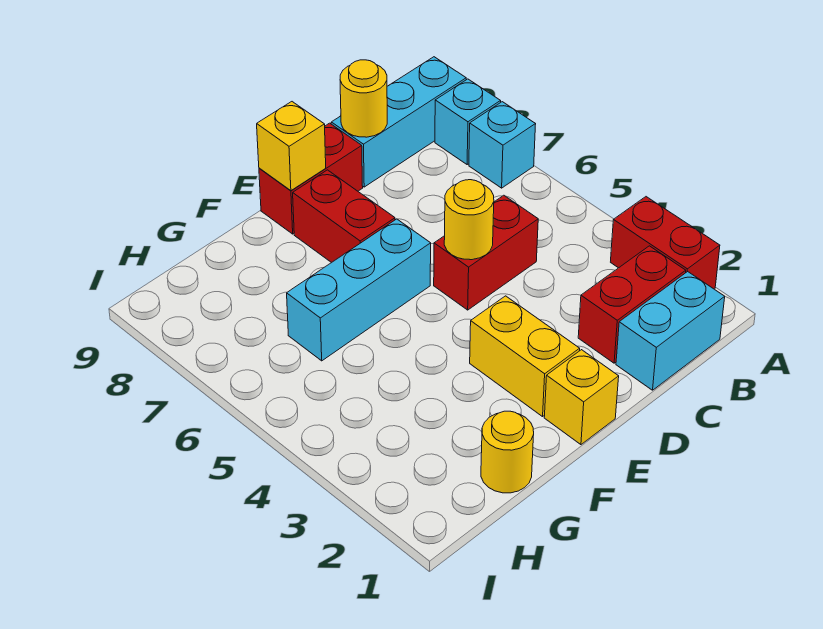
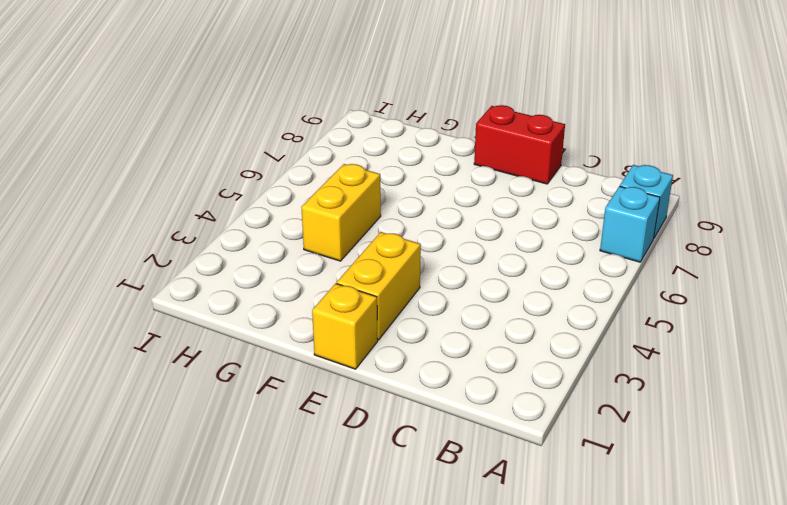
yellow 1x2 brick [301,164,381,261] -> none
none -> red 1x2 brick [611,197,720,289]
none -> cyan 1x3 brick [331,57,466,187]
none -> cyan 1x2 brick [616,272,725,390]

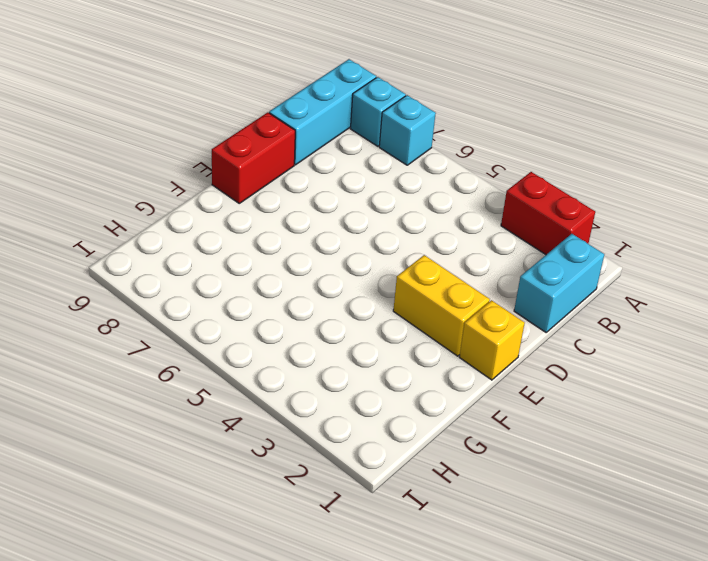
none -> red 1x2 brick [578,246,686,363]
none -> red 1x2 brick [434,195,538,310]
none -> cyan 1x3 brick [287,219,431,361]

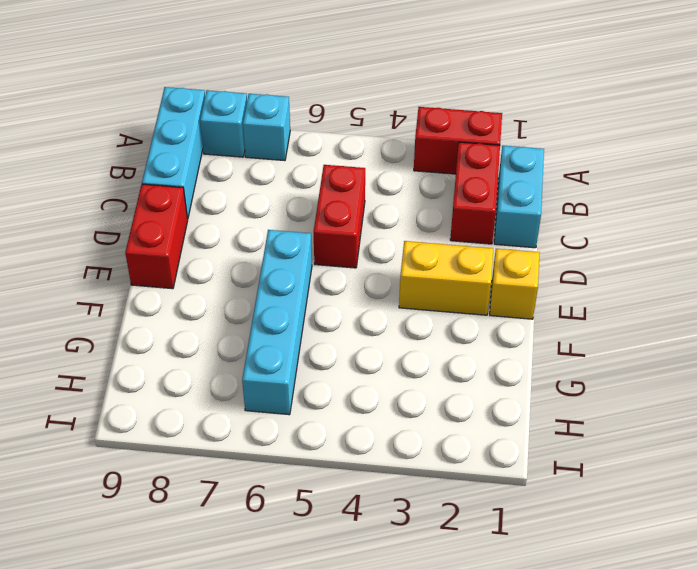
cyan 1x4 brick [242,230,312,415] -> cyan 1x3 brick [287,219,431,361]
none -> red 1x2 brick [293,170,395,263]
none -> yellow 1x1 round brick [481,411,534,493]
none -> yellow 1x1 round brick [340,60,387,137]

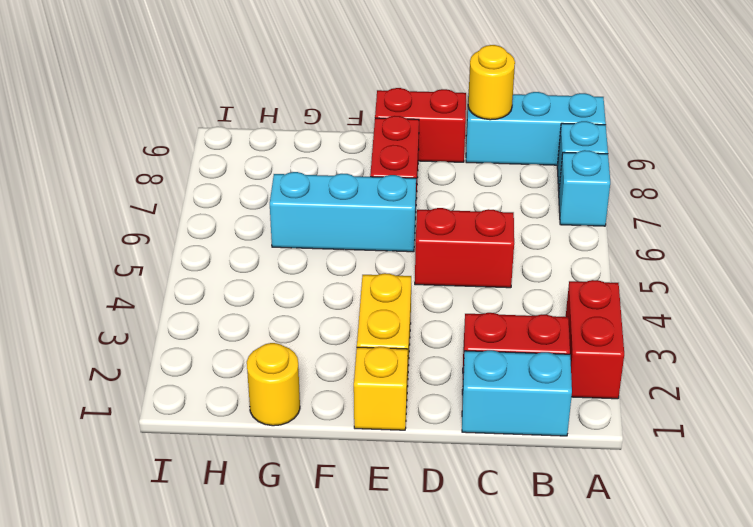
none -> yellow 1x1 round brick [444,180,494,260]
none -> yellow 1x1 brick [257,102,326,191]

